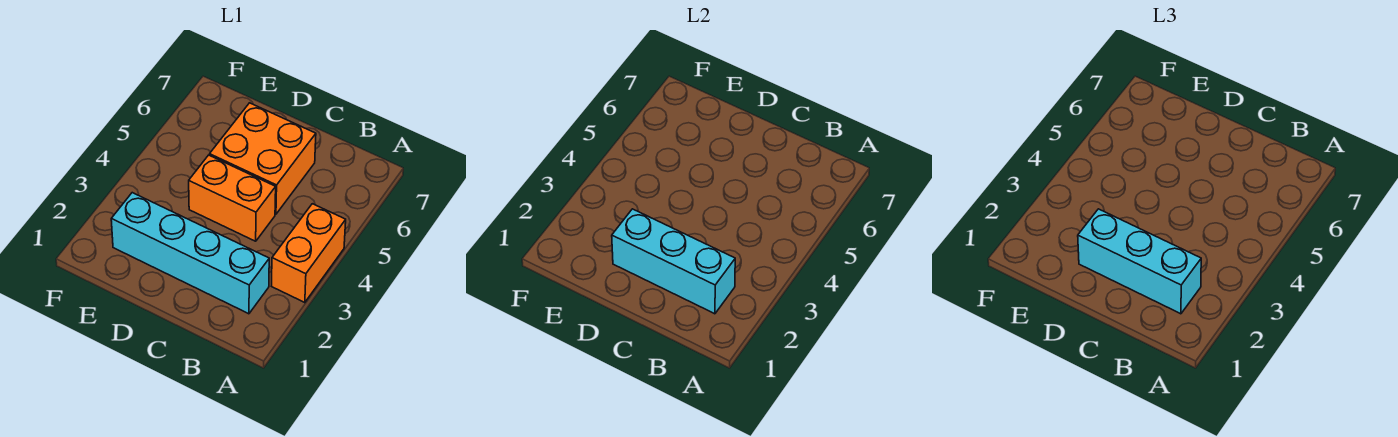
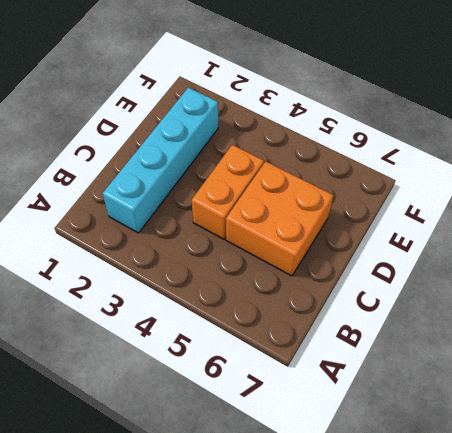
none -> orange 1x2 brick [272,204,346,303]
none -> cyan 1x3 brick [612,209,735,314]

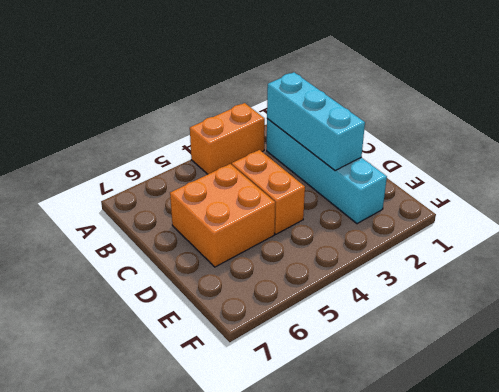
none -> cyan 1x3 brick [1078,209,1201,314]

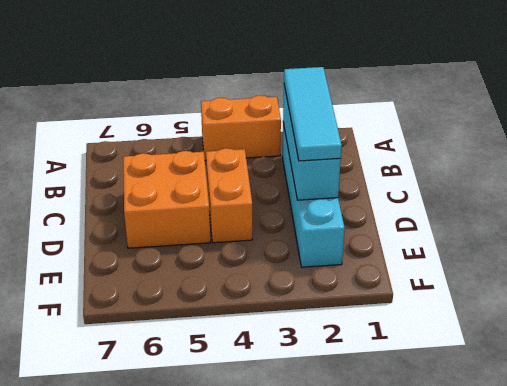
cyan 1x3 tile [284,67,342,161] -> cyan 1x3 brick [1078,209,1201,314]

